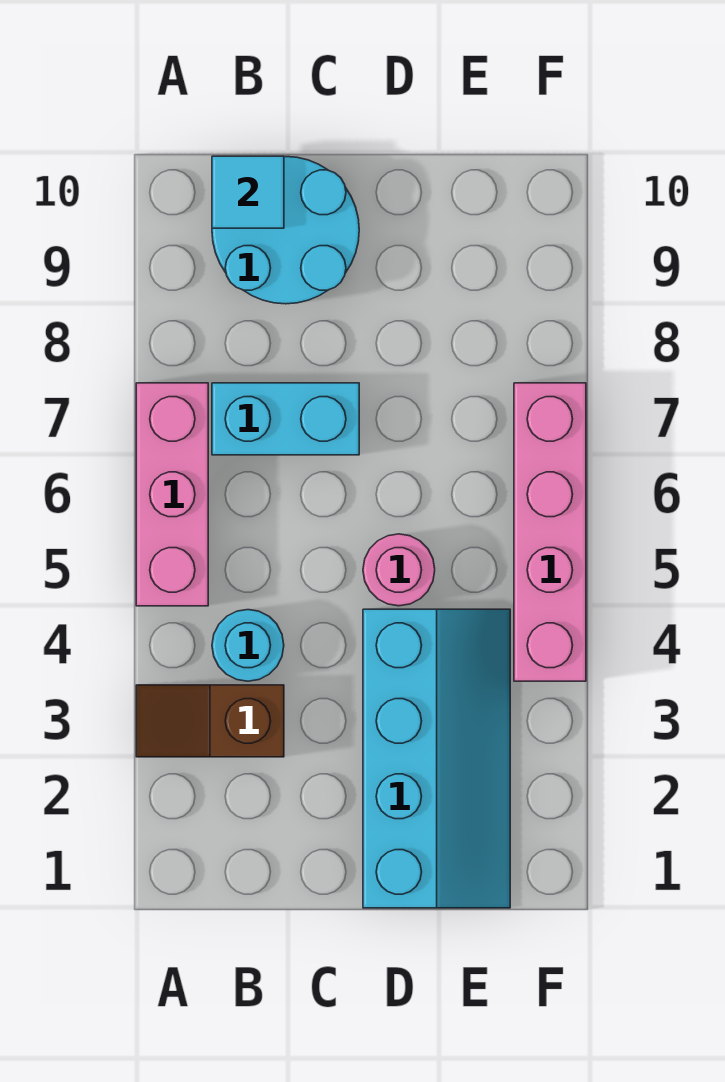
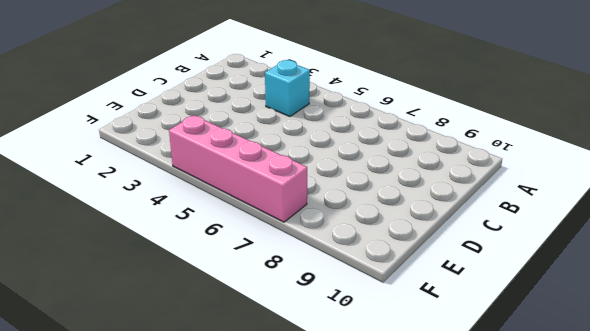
cyan 1x1 brick [265,60,310,117] -> cyan 1x1 round brick [212,610,284,681]
none -> brown 1x2 slope [136,685,284,757]
none -> pink 1x3 brick [136,383,208,606]

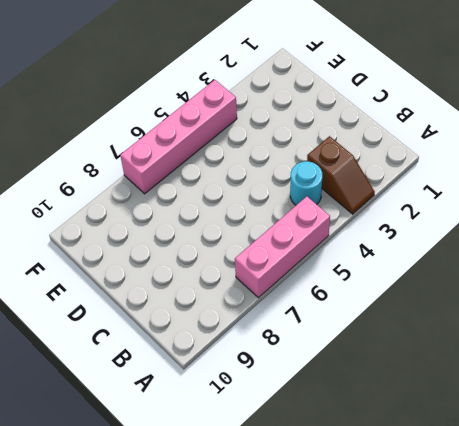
none -> cyan 1x2 brick [212,383,359,455]
none -> cyan 2x2 round brick [212,157,359,304]

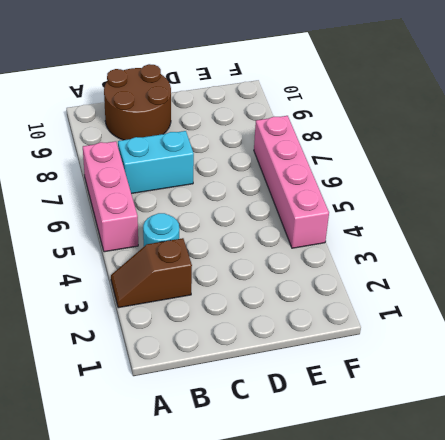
brown 2x2 round brick [104,64,171,140] -> cyan 2x2 round brick [212,157,359,304]
none -> cyan 2x4 slope [363,609,510,908]
none -> pink 1x1 round brick [363,534,435,606]

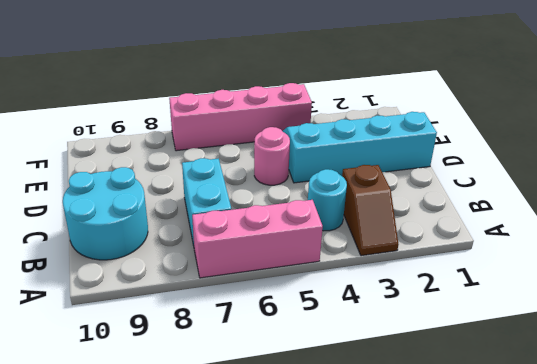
none -> cyan 1x1 tile [212,156,284,228]

